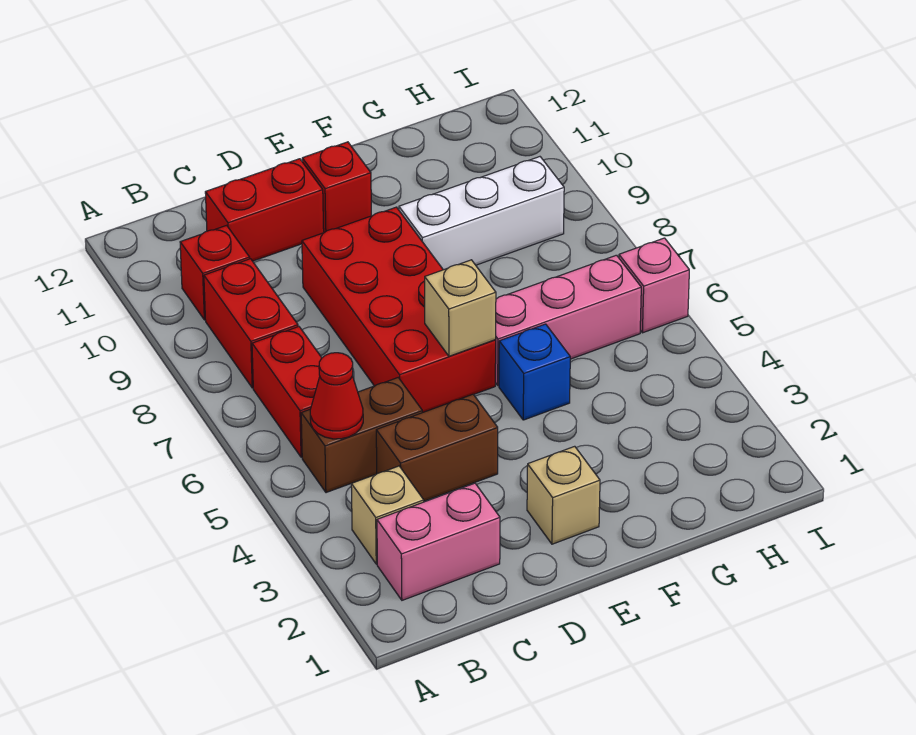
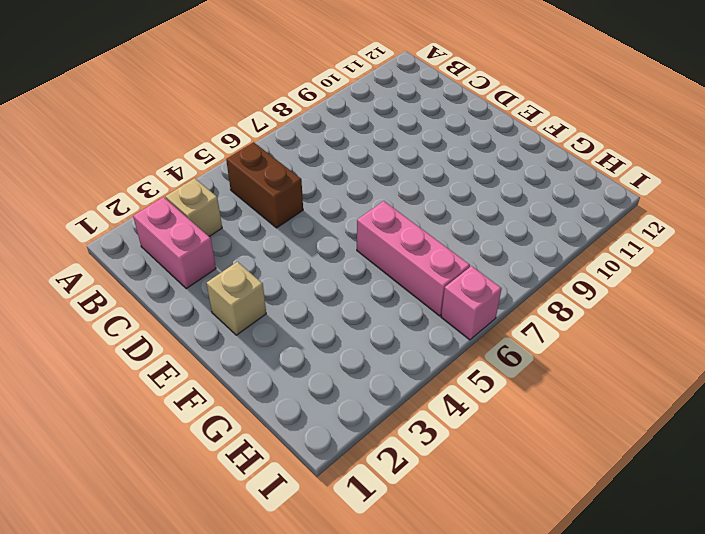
none -> red 1x2 brick [252,327,322,457]
none -> red 1x2 brick [204,259,298,388]
none -> red 1x1 brick [180,225,250,320]

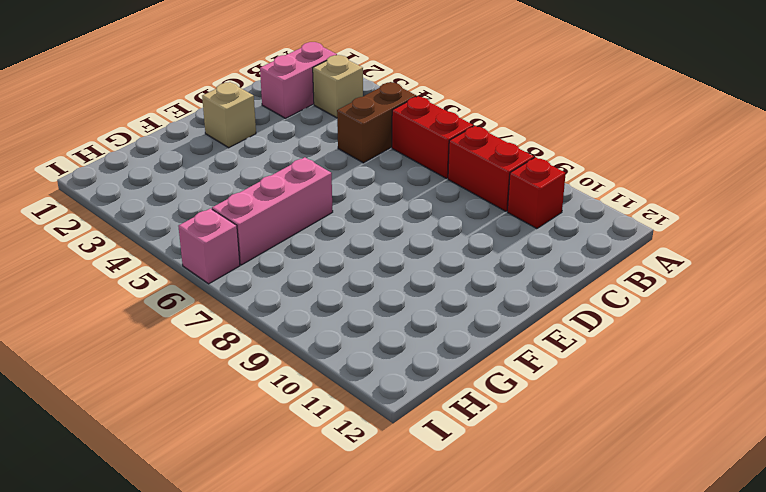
none -> brown 1x2 brick [376,394,498,501]
none -> red 1x2 brick [205,159,324,261]
none -> red 2x4 brick [302,207,496,412]

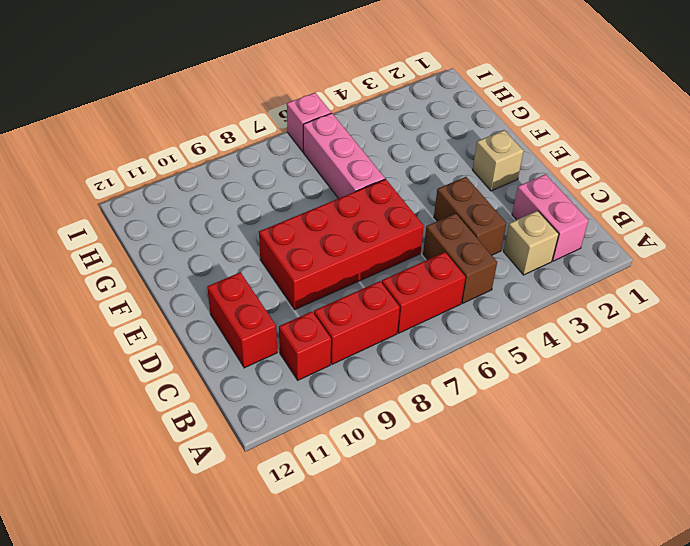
none -> red 1x1 brick [302,142,371,233]
none -> blue 1x1 brick [499,324,570,420]
none -> white 1x3 brick [399,157,564,270]

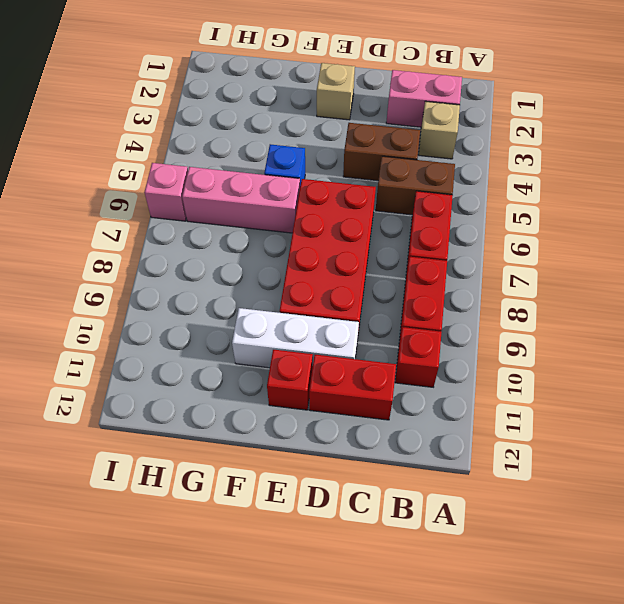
white 1x3 brick [232,308,359,368] -> white 1x3 brick moved to [399,157,564,270]
none -> red 1x1 cone [310,353,363,439]
none -> tan 1x1 brick [425,260,496,356]

